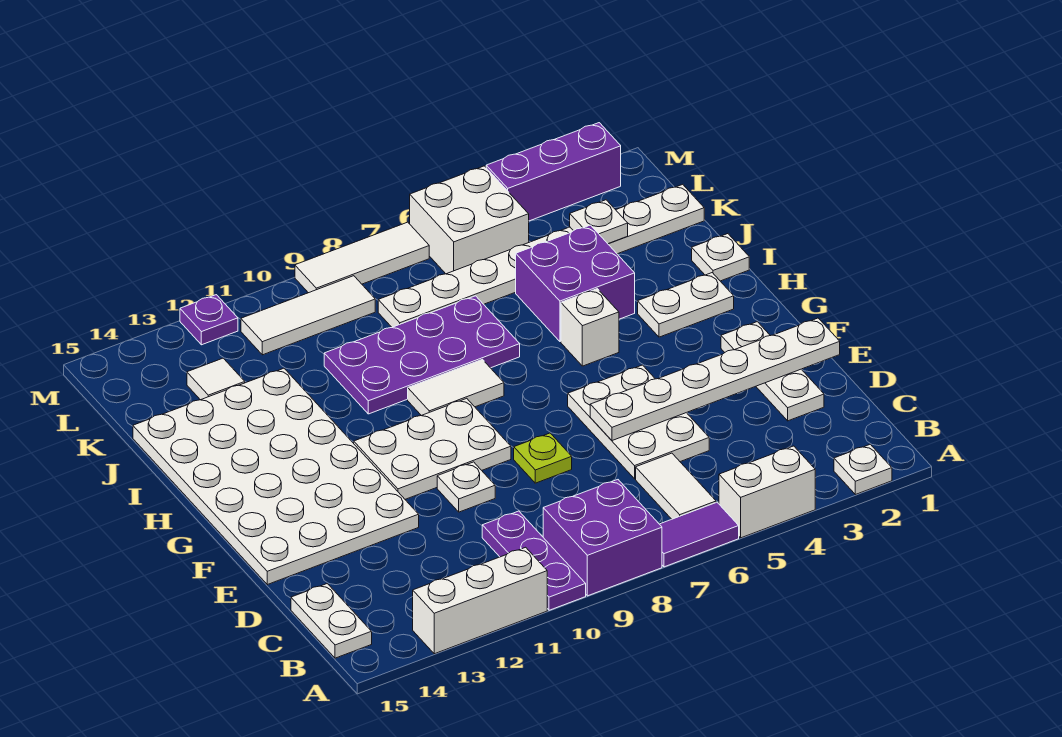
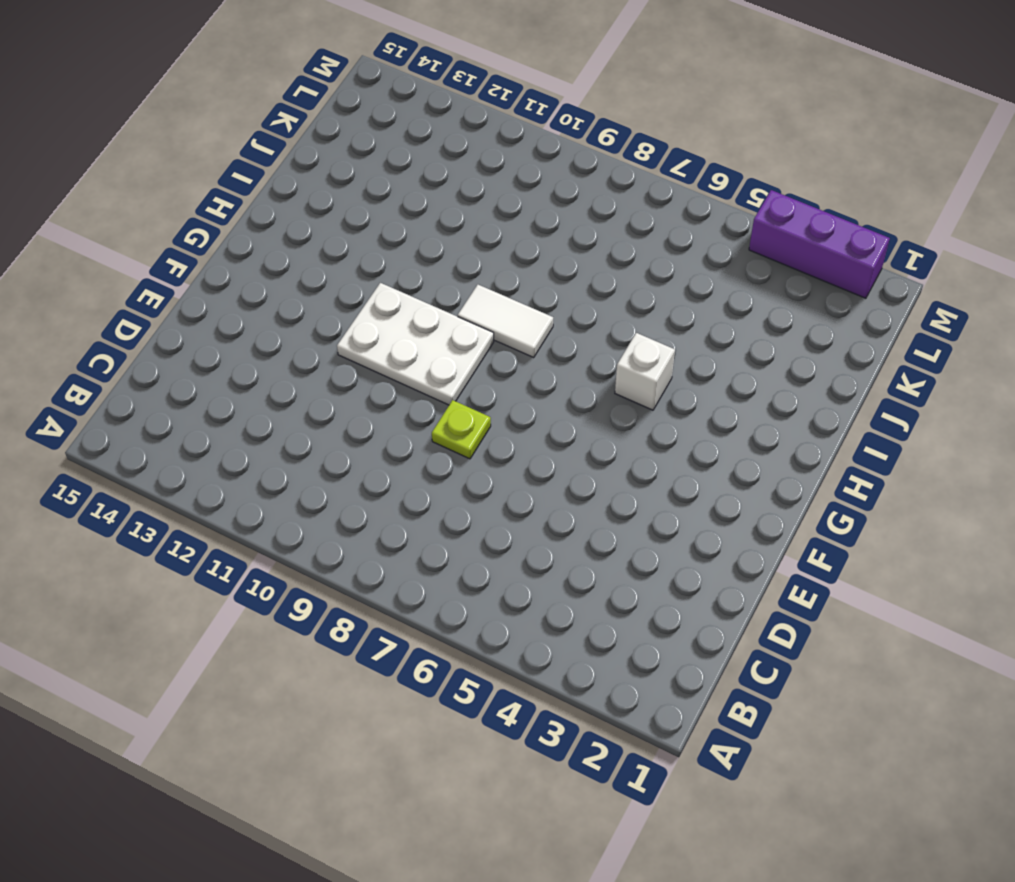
none -> white 1x1 plate [834,444,892,495]
none -> white 1x2 brick [719,446,815,538]
none -> purple 1x2 tile [660,502,739,567]

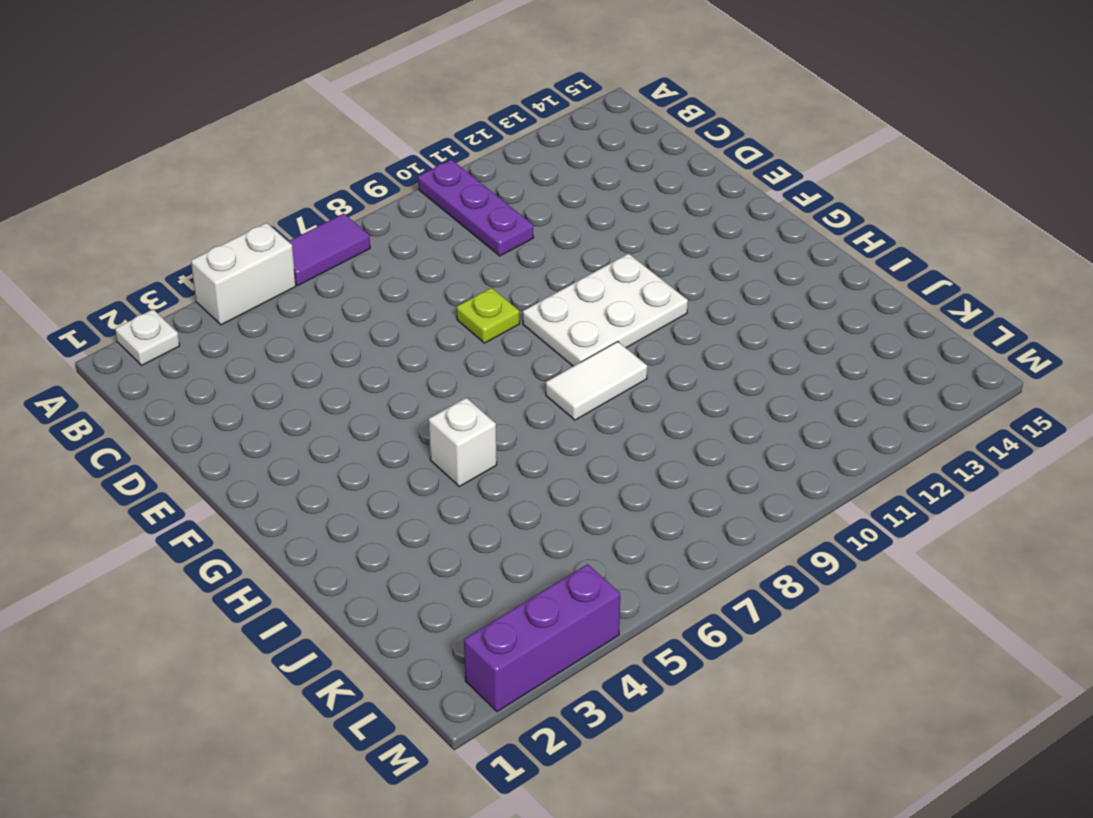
none -> purple 2x2 brick [543,480,662,596]
none -> white 1x3 brick [413,547,547,654]
none -> white 1x2 tile [636,453,716,519]

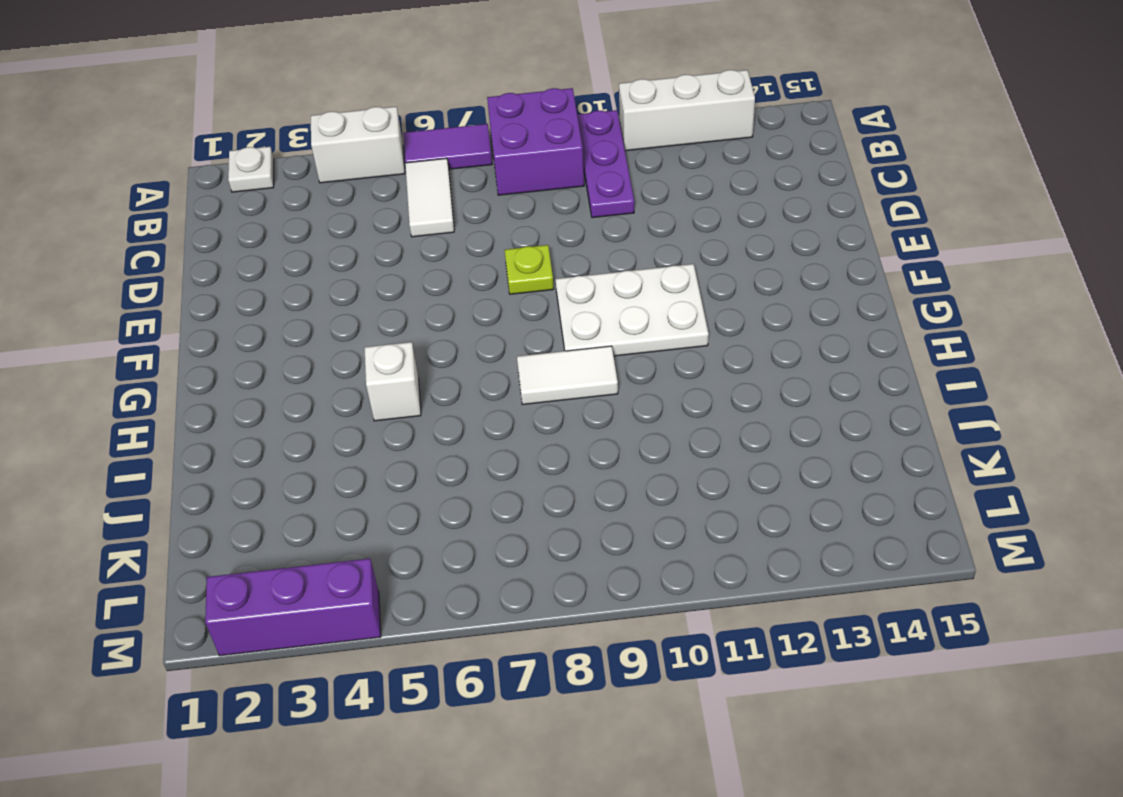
none -> white 1x2 plate [291,584,372,658]
none -> white 1x3 plate [721,322,824,421]
none -> white 2x3 plate [568,365,709,479]

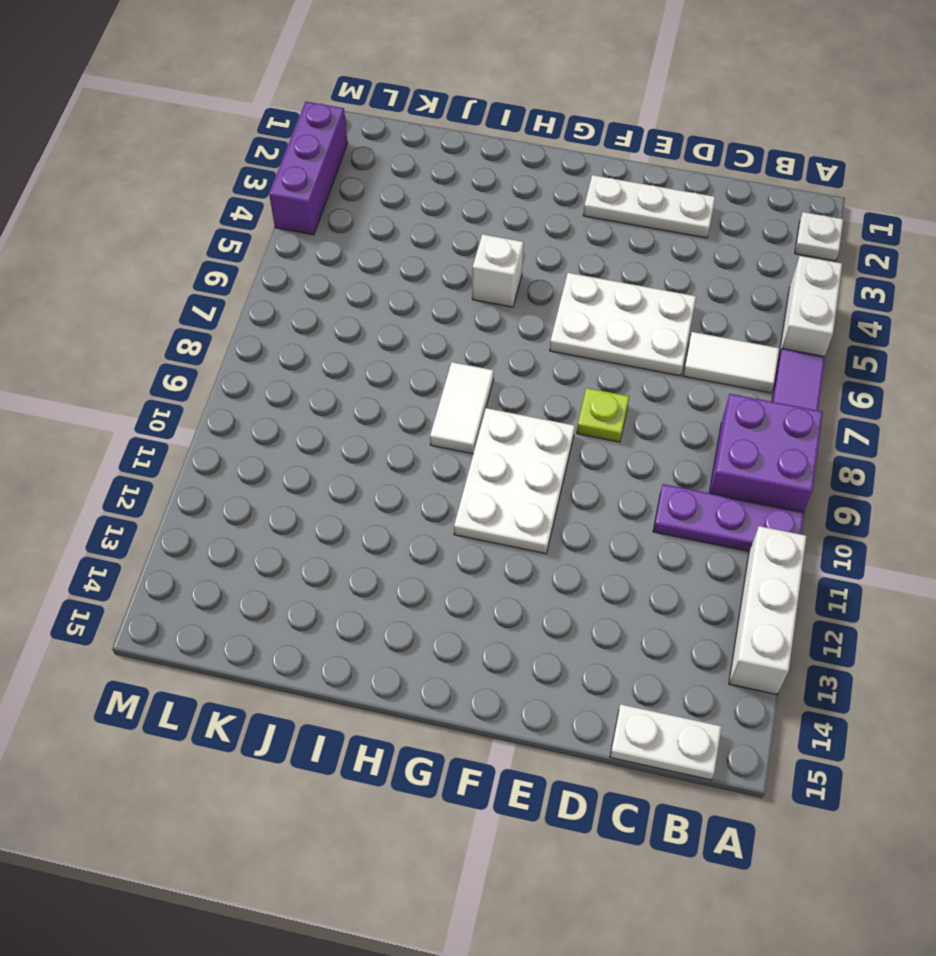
none -> white 1x1 plate [437,462,495,512]
none -> white 4x6 plate [133,368,419,585]
none -> white 1x2 plate [638,273,734,337]

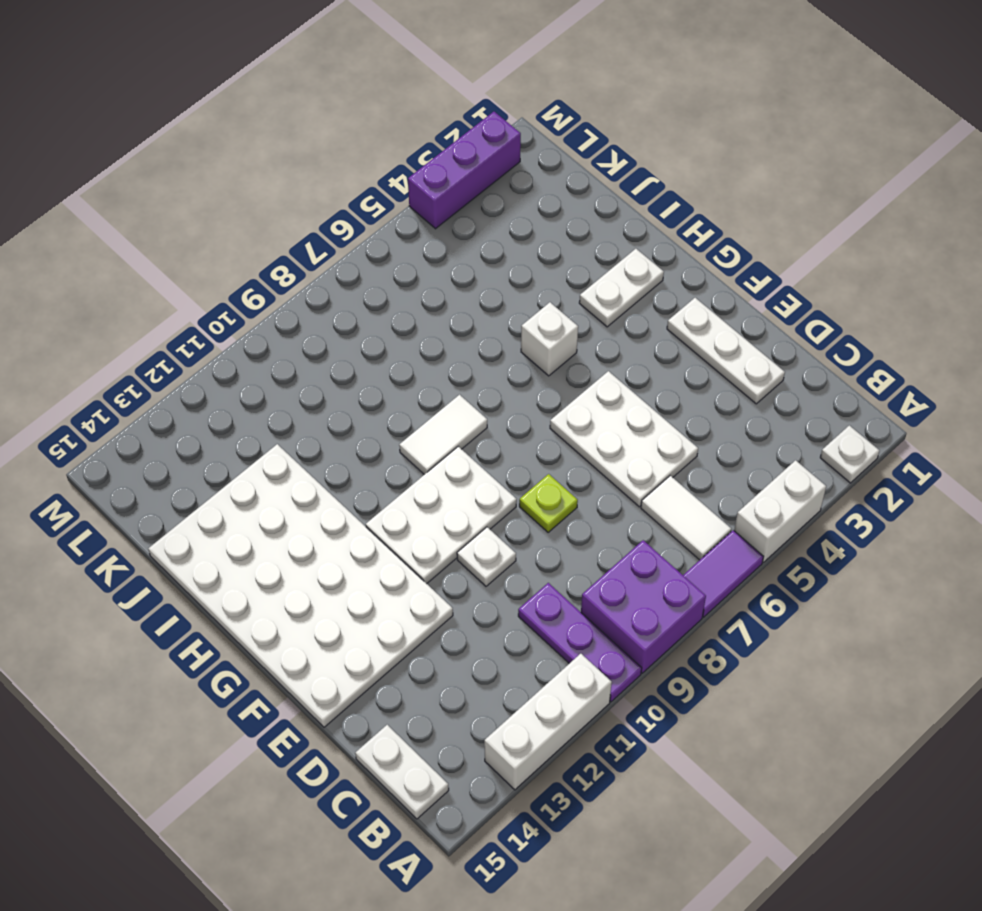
none -> white 1x1 plate [692,234,749,281]
none -> purple 2x2 brick [516,225,635,342]
none -> purple 2x4 plate [324,296,520,414]

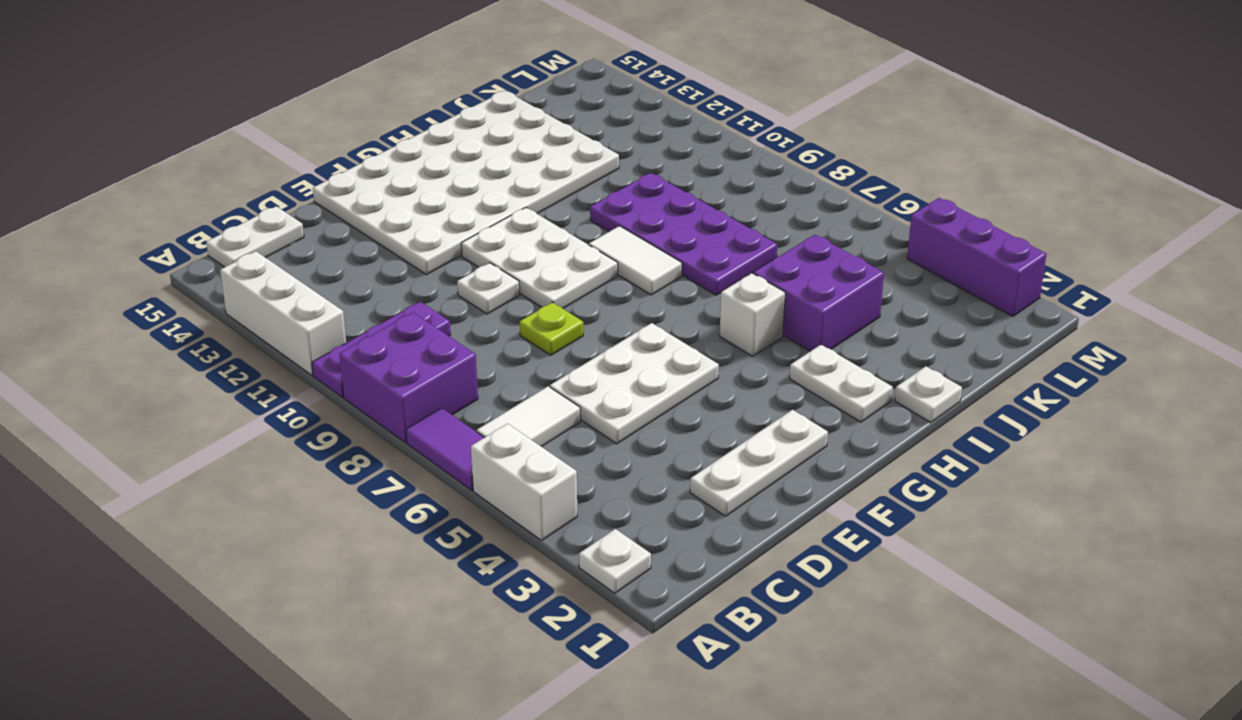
none -> white 1x8 plate [378,184,704,327]
none -> white 1x1 tile [187,358,245,400]
none -> white 2x2 brick [410,166,529,274]

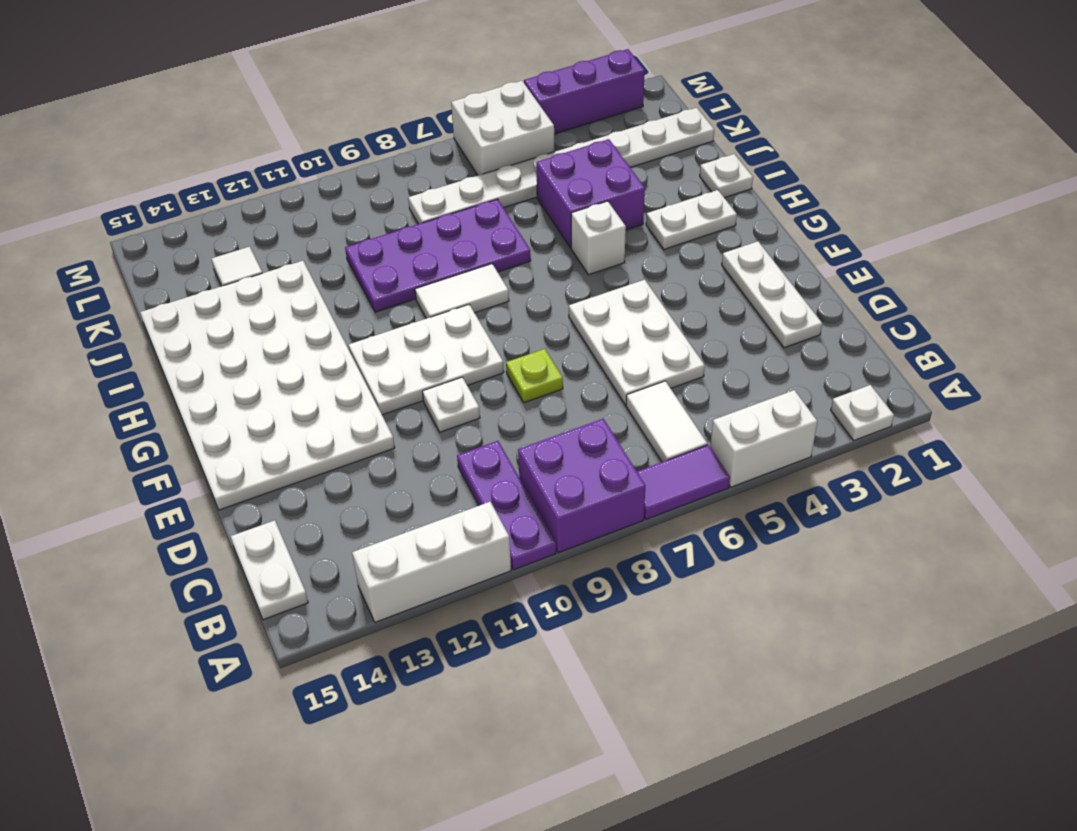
none -> white 1x3 tile [241,276,375,355]
none -> white 1x3 tile [295,222,429,293]
none -> purple 1x1 plate [180,295,238,345]

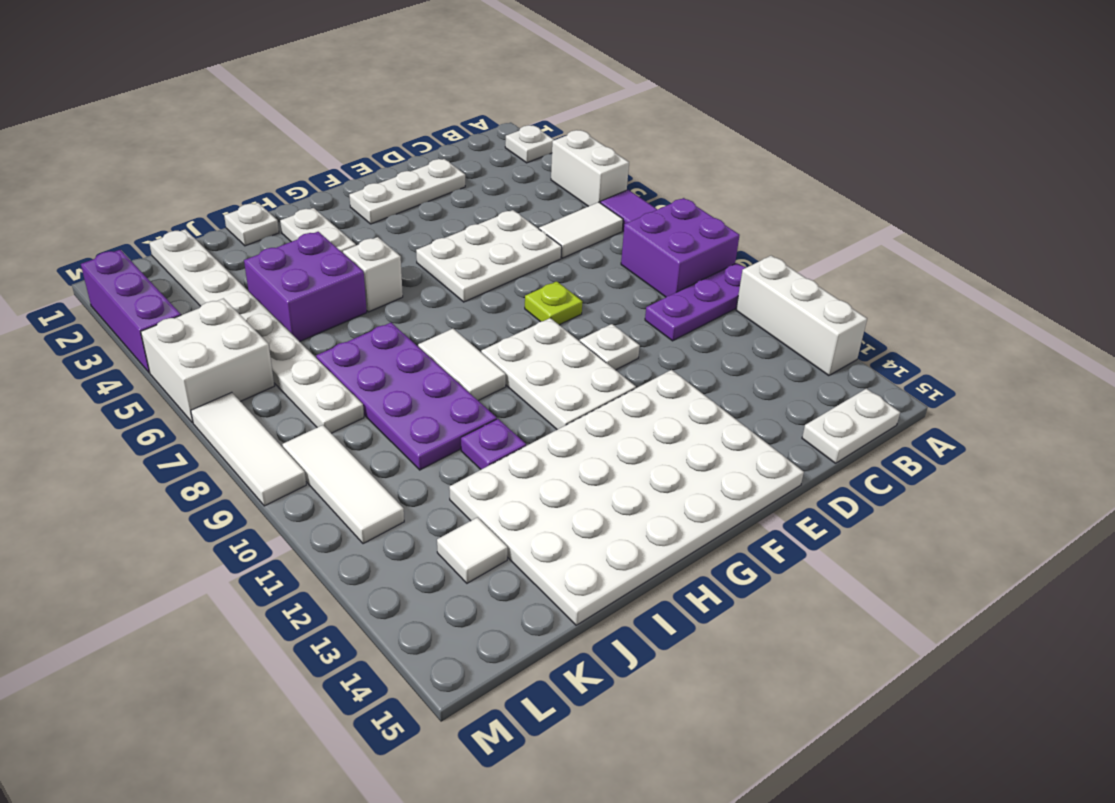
purple 1x1 plate [461,419,526,469] -> purple 1x1 plate moved to [180,295,238,345]
none -> white 1x6 plate [590,318,840,441]
none -> white 1x1 plate [570,200,628,244]

